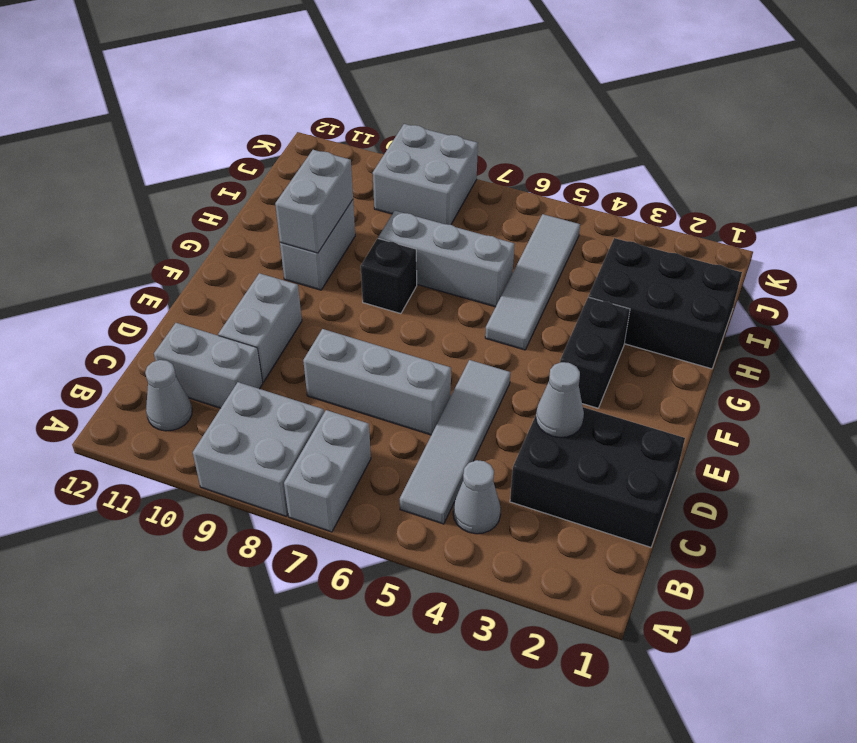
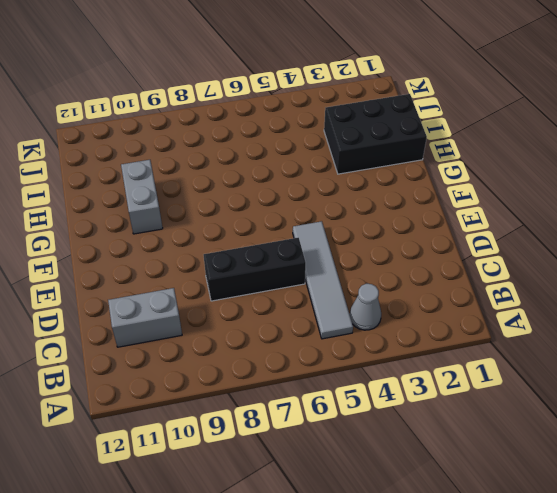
black 1x3 brick [204,238,306,301] -> grey 1x3 brick [303,329,451,435]
none -> grey 1x2 brick [284,410,371,532]
none -> grey 2x2 brick [193,382,324,516]
none -> grey 1x1 cone [145,360,192,431]

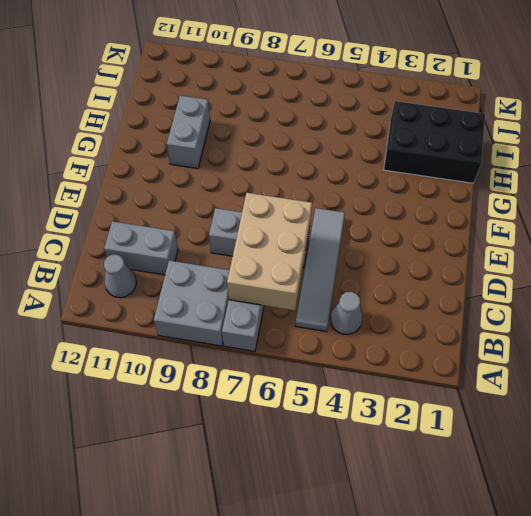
tan 2x3 brick [227,193,312,310] -> none
none -> black 2x3 brick [510,407,685,547]
none -> grey 1x2 brick [218,273,302,382]
none -> black 1x2 brick [560,297,630,408]

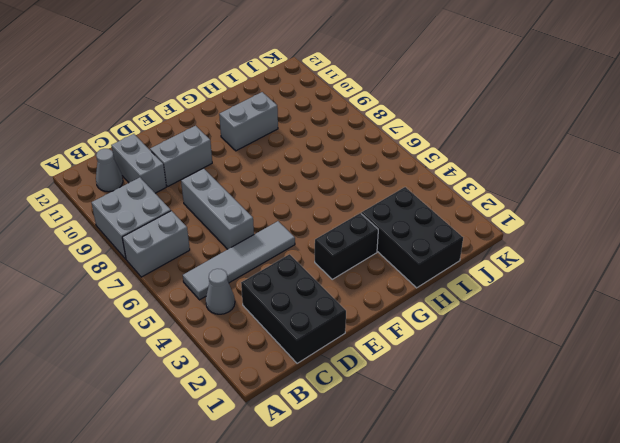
none -> grey 1x4 tile [485,214,580,350]
none -> black 1x1 brick [361,239,417,314]
none -> grey 1x3 brick [378,211,515,307]

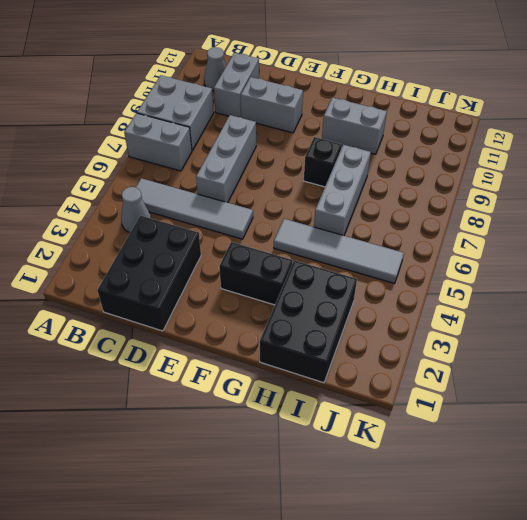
none -> grey 2x2 brick [373,124,478,225]
none -> grey 1x1 cone [536,362,584,437]
none -> grey 1x2 brick [275,150,353,253]

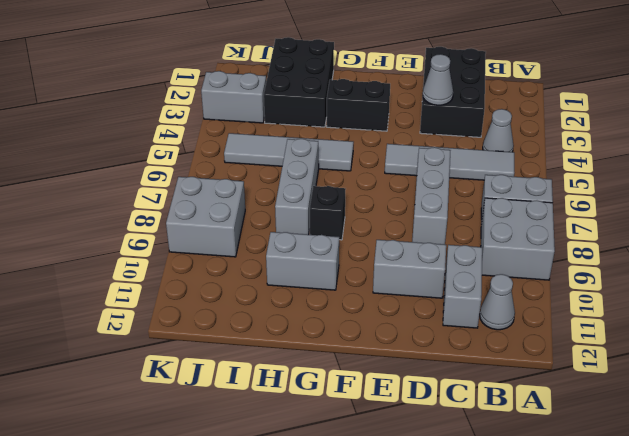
grey 1x2 brick [201,71,266,123] -> grey 1x2 brick moved to [275,150,353,253]

